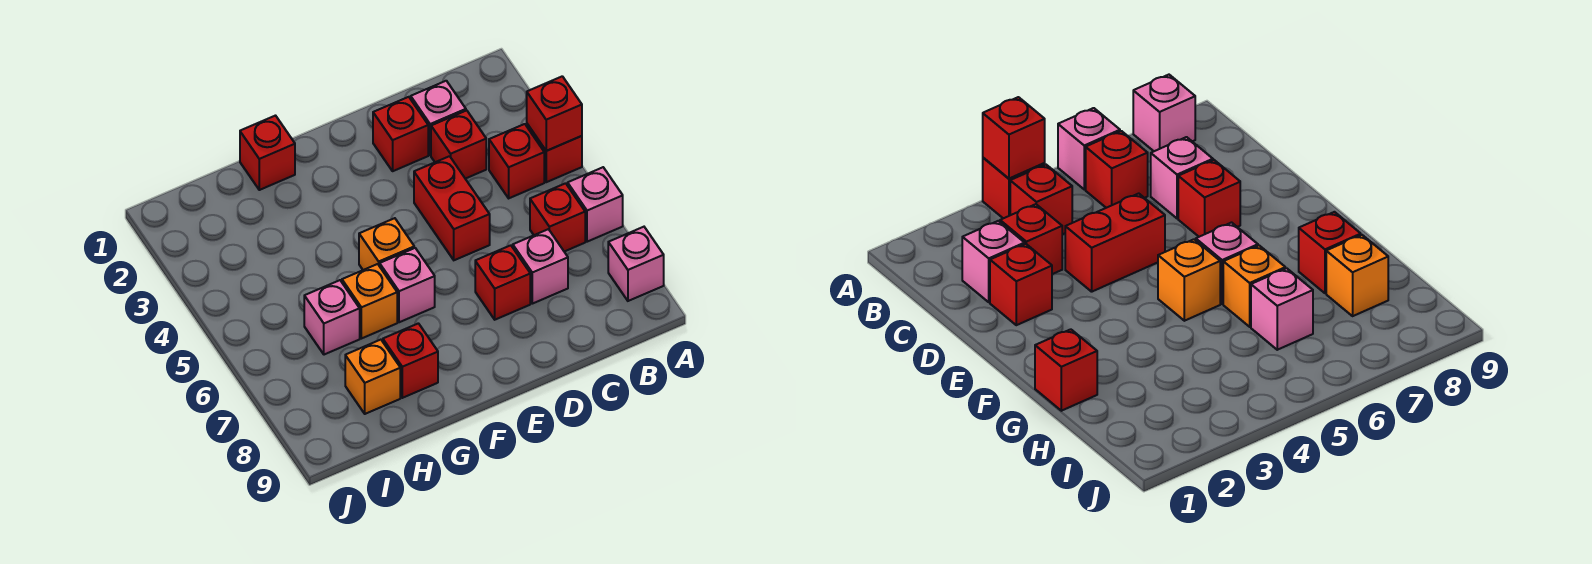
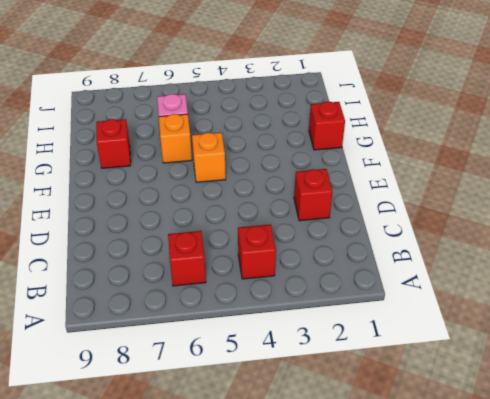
none -> red 1x1 brick [527,124,582,182]
none -> pink 1x1 brick [568,167,623,242]
none -> pink 1x1 brick [608,227,664,301]

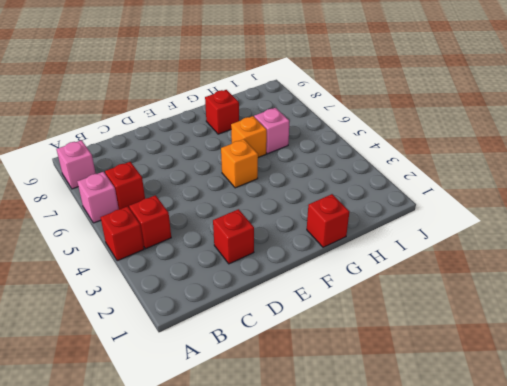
none -> pink 1x1 brick [411,81,466,155]
none -> red 1x1 brick [431,110,486,179]
none -> pink 1x1 brick [513,229,568,304]

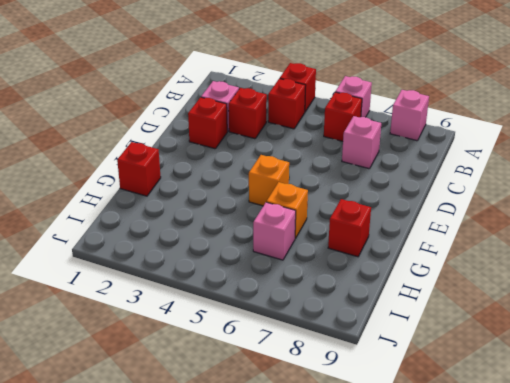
none -> red 1x2 brick [414,156,490,260]
none -> red 1x1 brick [475,245,530,320]
none -> pink 1x1 brick [380,248,435,322]

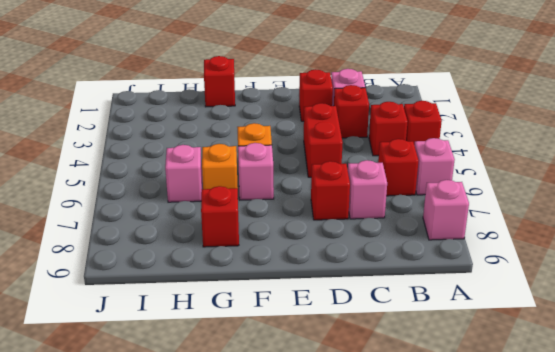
none -> orange 1x1 brick [345,340,400,414]
none -> red 1x1 brick [527,76,582,151]

